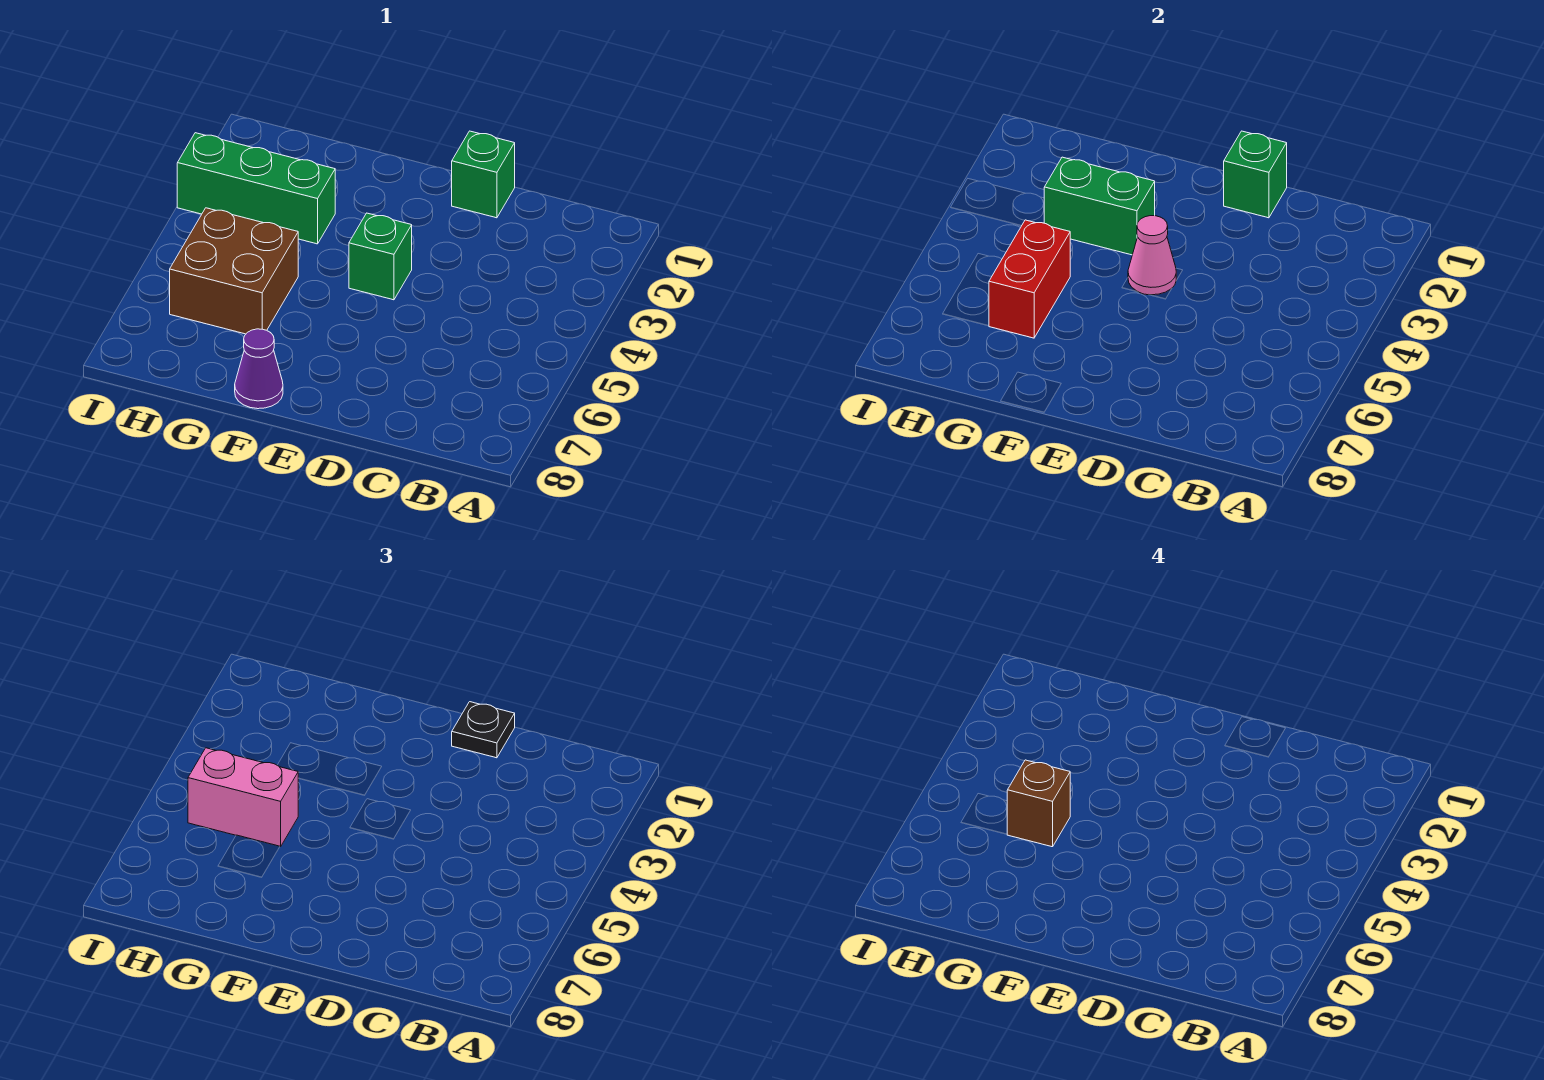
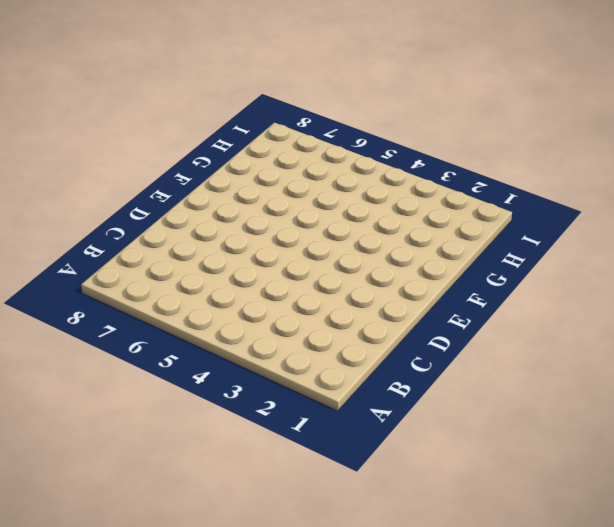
none -> green 1x1 brick [452,131,515,218]
none -> green 1x1 brick [349,213,412,300]
none -> purple 1x1 cone [235,329,283,409]

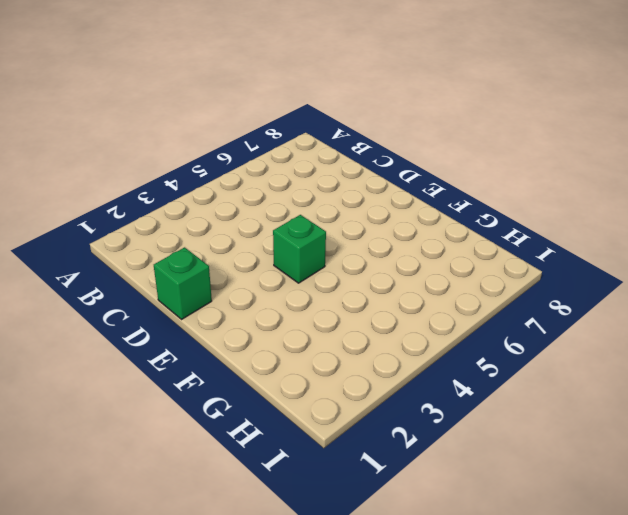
none -> purple 1x1 cone [235,329,283,409]
none -> green 1x3 brick [177,133,335,244]
none -> brown 2x2 brick [170,208,298,334]

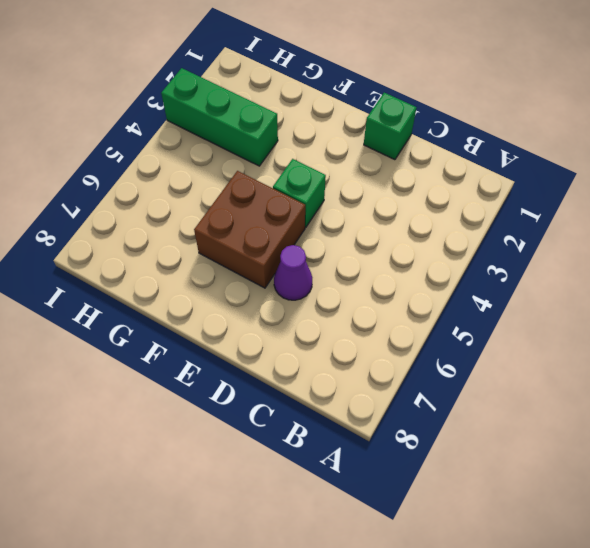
purple 1x1 cone [274,245,312,300] -> purple 1x1 cone moved to [235,329,283,409]
brown 2x2 brick [194,171,305,288] -> brown 2x2 brick moved to [170,208,298,334]
none -> green 1x1 brick [1224,131,1287,218]
none -> pink 1x1 cone [1128,216,1176,295]
none -> green 1x2 brick [1044,157,1155,255]

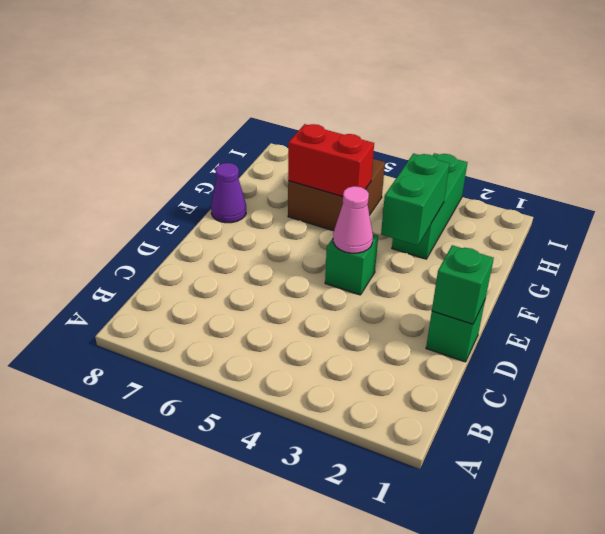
none -> black 1x1 plate [452,702,515,758]
none -> pink 1x2 brick [188,748,298,847]
none -> brown 1x1 brick [1007,760,1070,847]

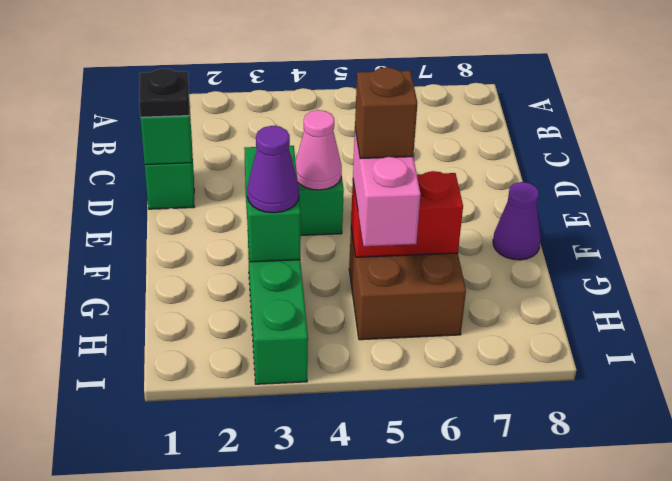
purple 1x1 cone [247,126,299,213] -> none

